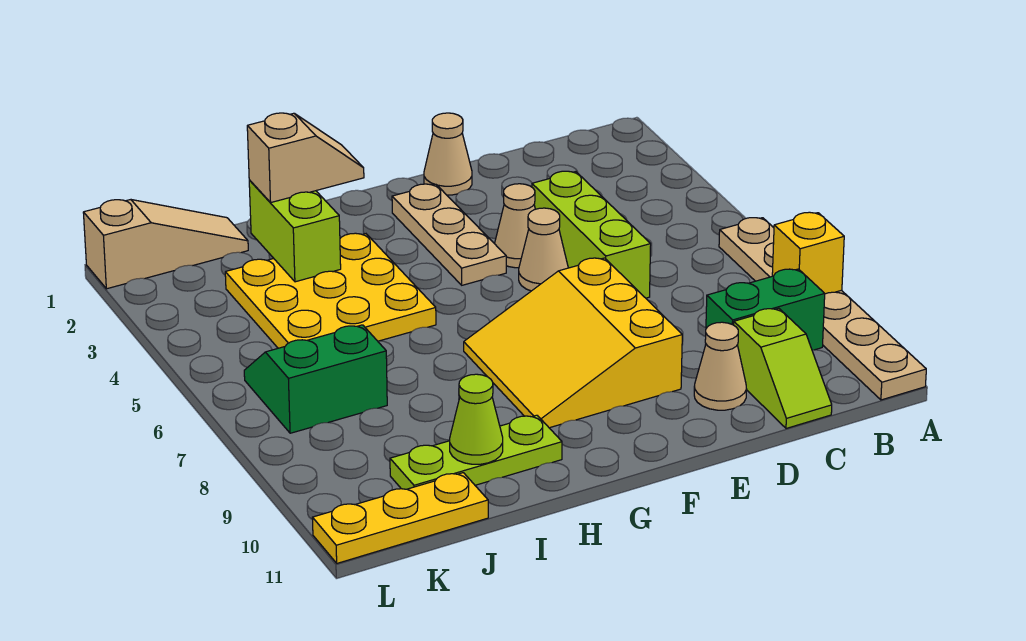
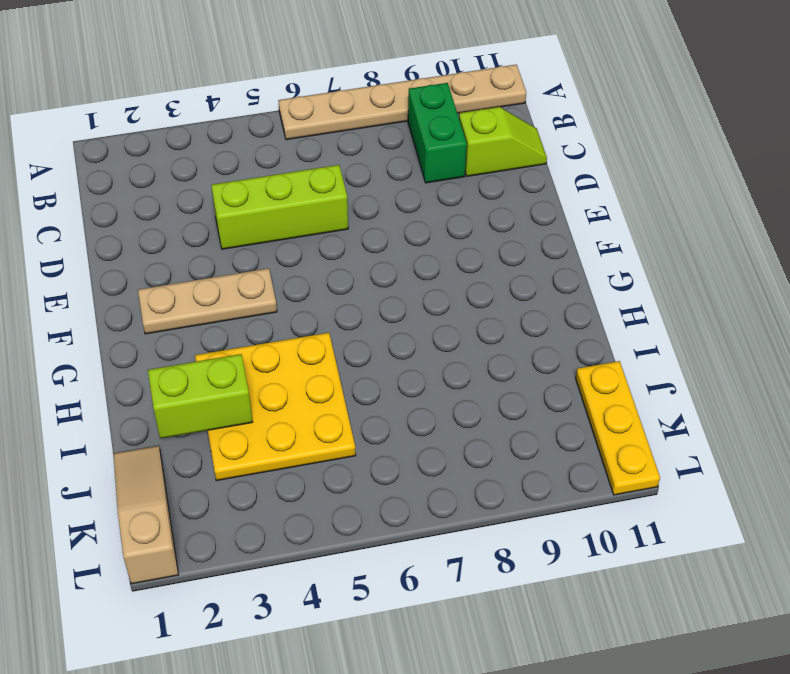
none -> tan 1x1 cone [694,322,746,410]
none -> tan 1x1 cone [424,113,472,195]
none -> tan 1x1 cone [495,184,535,268]

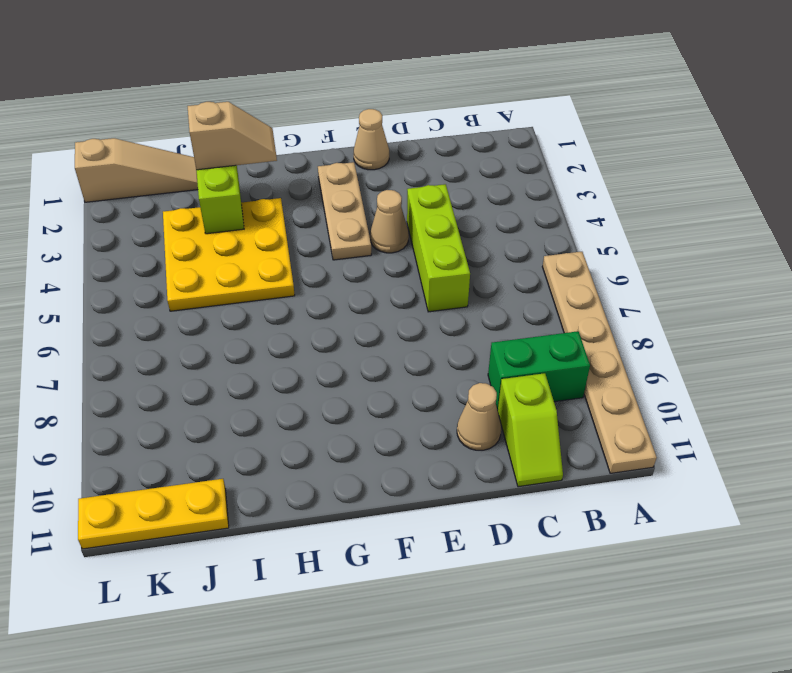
none -> tan 1x1 cone [519,208,568,291]
none -> yellow 3x3 slope [464,258,682,428]
none -> lime 1x3 plate [390,415,562,489]

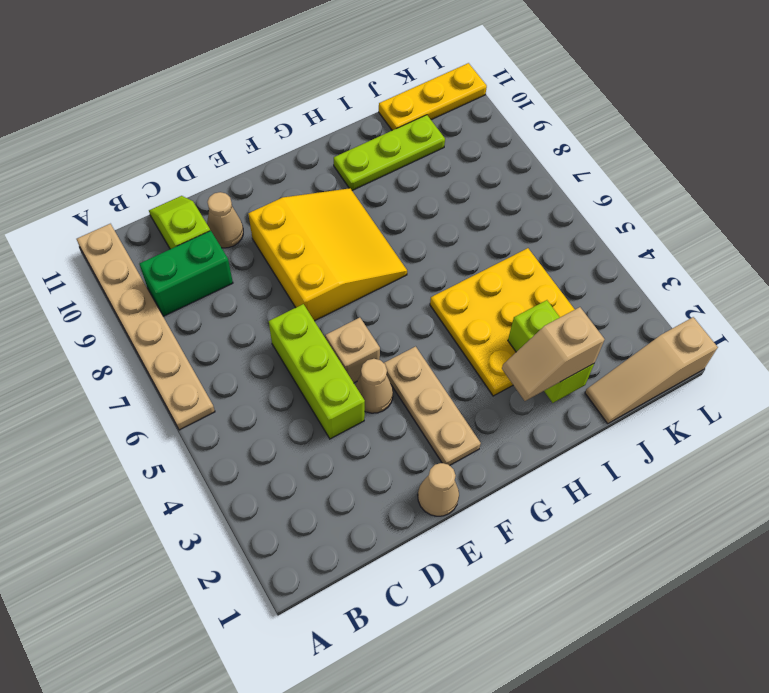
tan 1x1 brick [325,318,380,383] -> tan 1x1 cone [519,208,568,291]
none -> green 2x2 slope [244,325,387,433]
none -> yellow 1x1 brick [772,212,844,294]
none -> lime 1x1 cone [450,374,503,464]

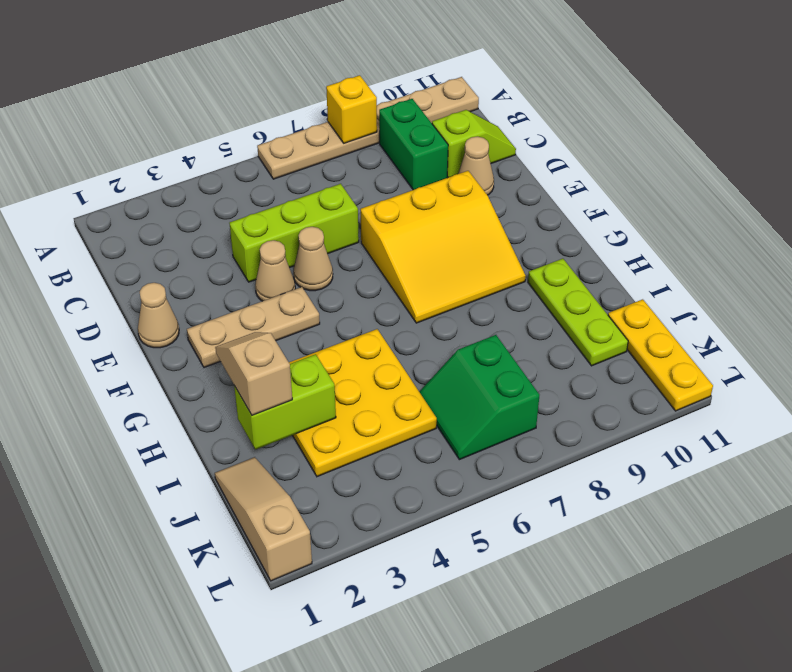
none -> lime 1x1 cone [450,374,503,464]

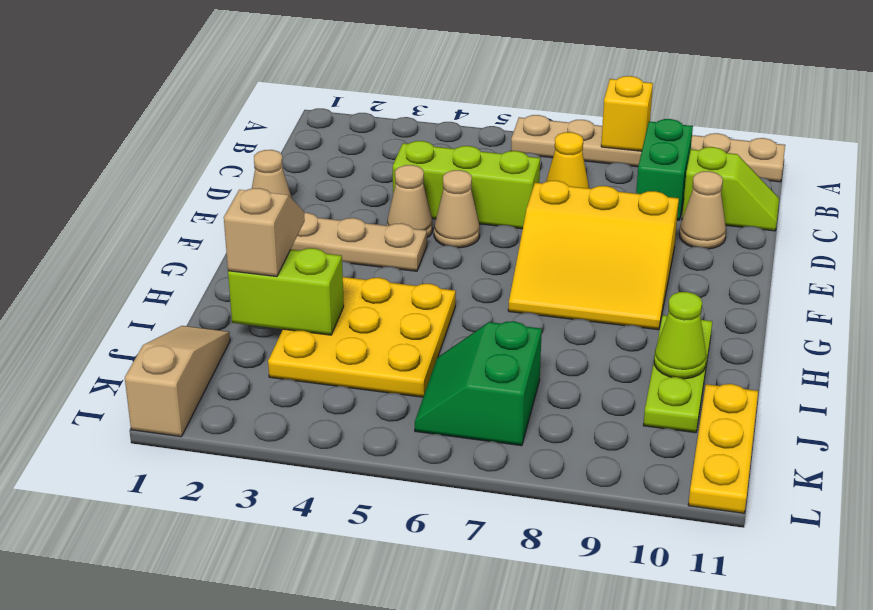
yellow 1x1 cone [546,132,589,188] -> none

